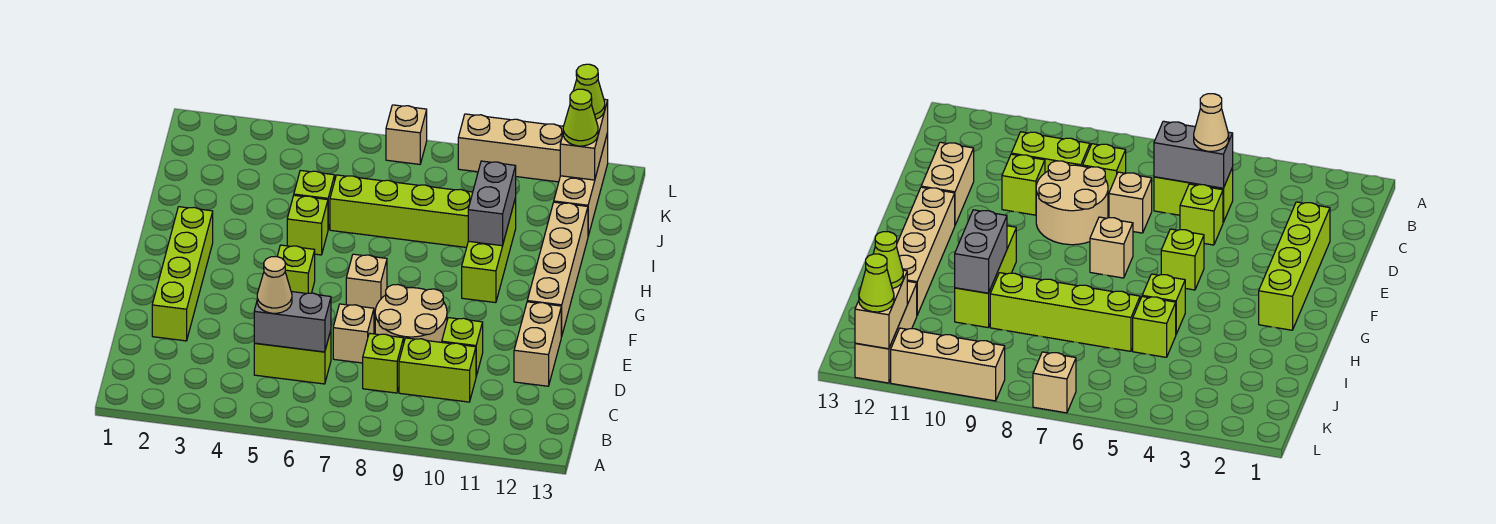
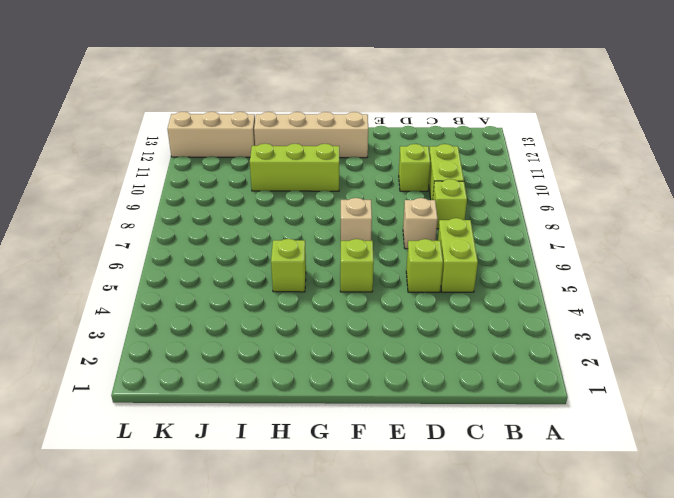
none -> lime 1x4 brick [152,207,213,341]
none -> tan 2x2 round brick [375,285,447,342]
none -> tan 1x2 brick [514,302,562,386]

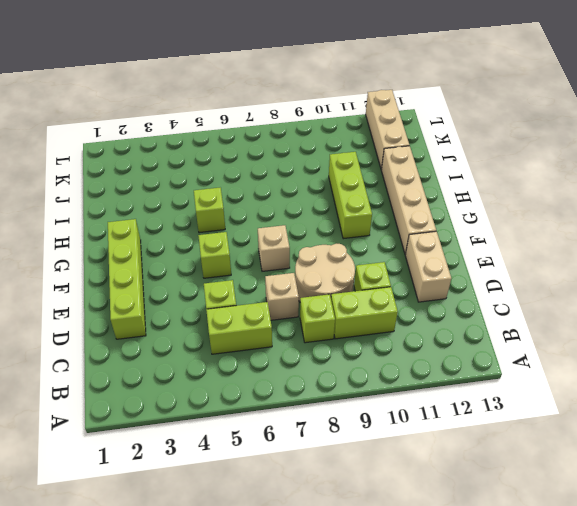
none -> lime 1x1 brick [294,170,335,229]
none -> lime 1x4 brick [330,175,473,247]
none -> tan 1x1 brick [386,105,427,164]

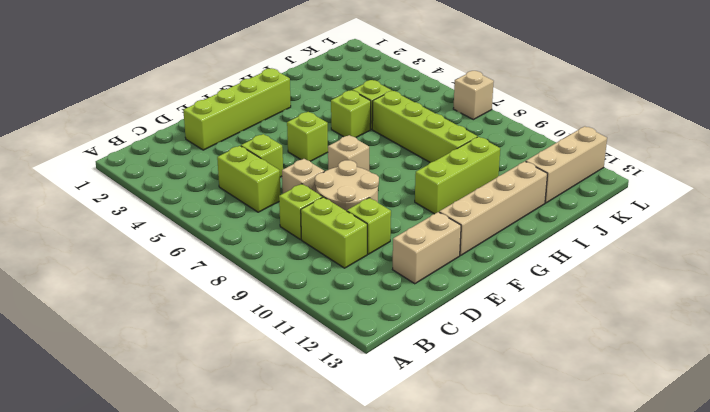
none -> tan 1x3 brick [458,114,563,182]
none -> grey 1x2 brick [254,292,331,352]
none -> grey 1x2 brick [468,161,516,246]

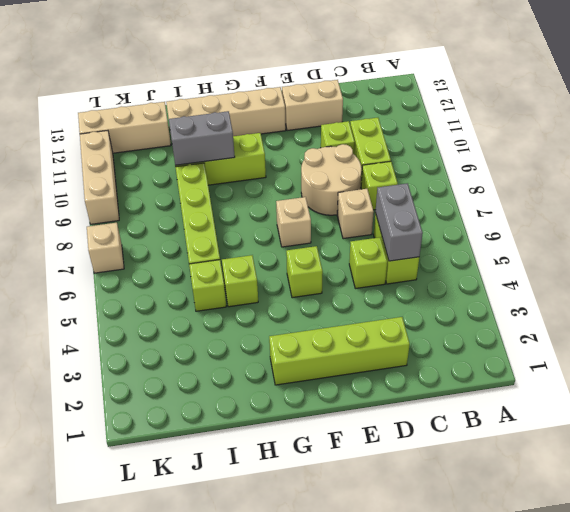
none -> tan 1x2 brick [560,99,608,180]
none -> tan 1x1 cone [257,257,292,313]
none -> lime 1x1 cone [563,89,598,146]

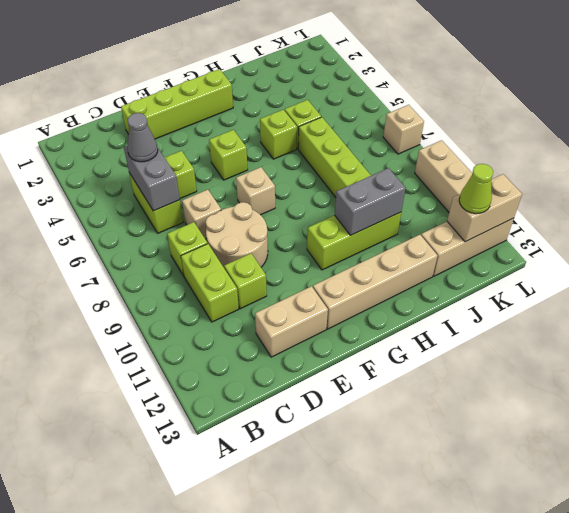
grey 1x1 cone [127,113,158,162] -> tan 1x1 cone [257,257,292,313]
none -> lime 1x1 cone [573,64,605,119]

